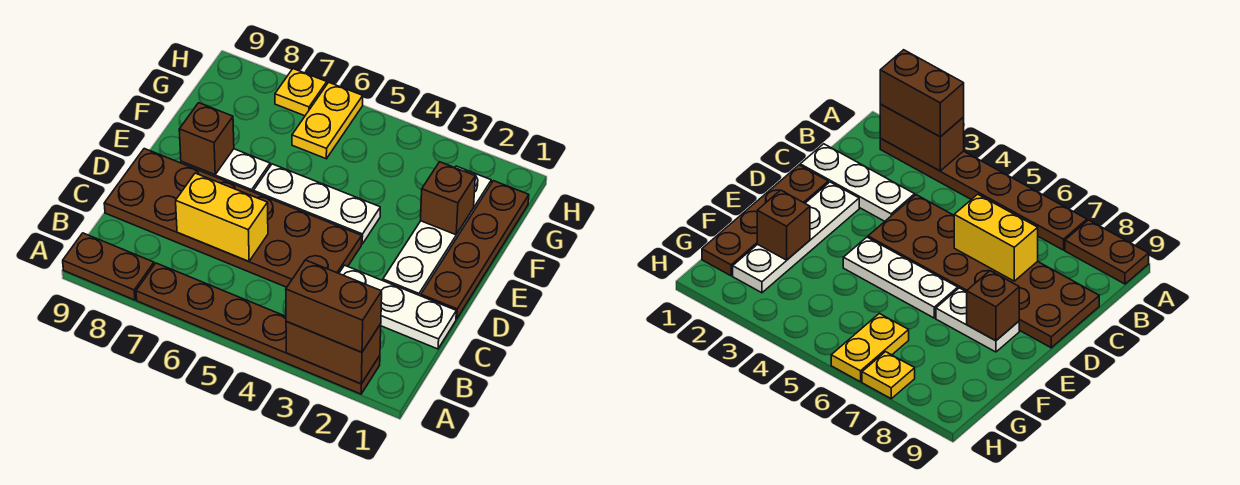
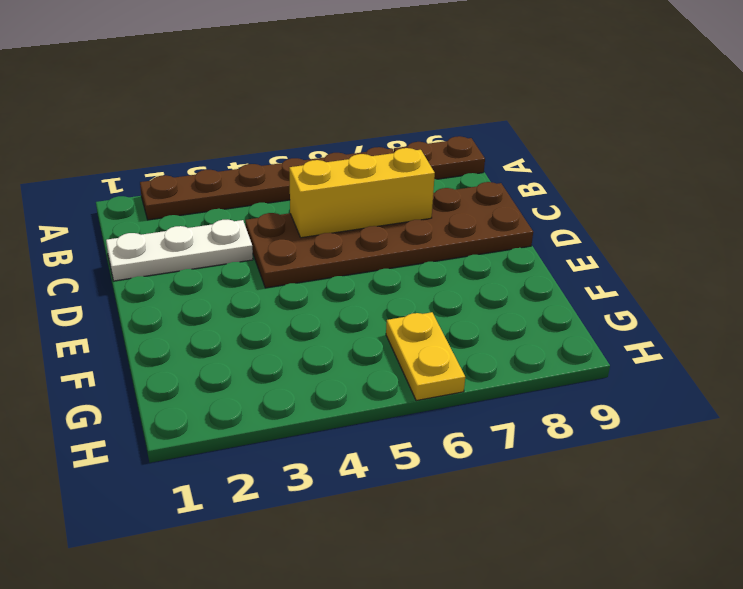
yellow 1x3 brick [289,148,435,238] -> yellow 1x2 brick [176,173,268,261]
none -> brown 1x4 plate [421,181,529,319]
none -> white 1x4 plate [383,166,491,296]
none -> white 1x3 plate [254,164,380,244]

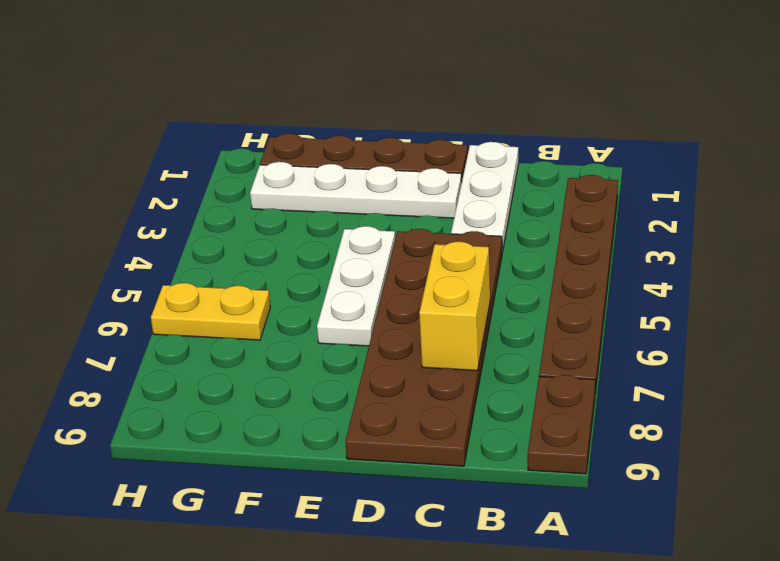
none -> white 1x2 plate [181,149,270,192]
none -> yellow 1x1 plate [275,69,327,116]
none -> brown 1x2 brick [286,321,381,384]

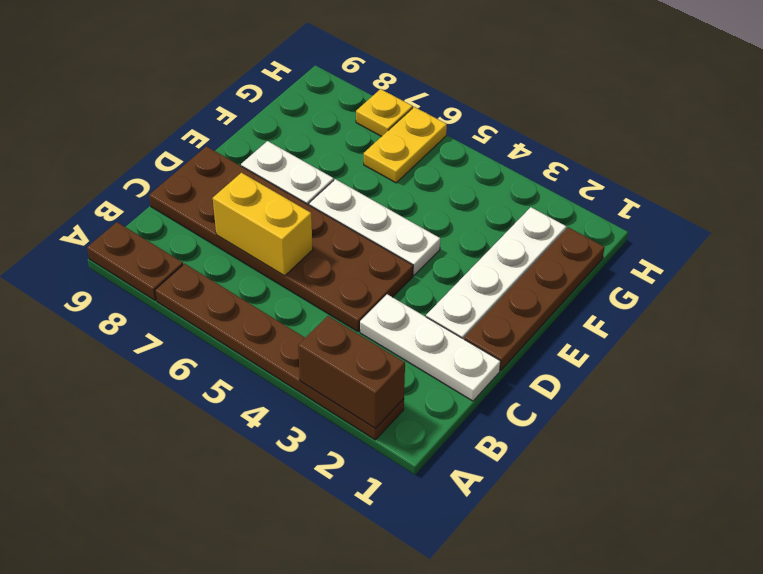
none -> brown 1x1 brick [179,103,234,175]
none -> brown 1x1 brick [420,162,475,235]
none -> brown 1x2 brick [286,260,382,352]

